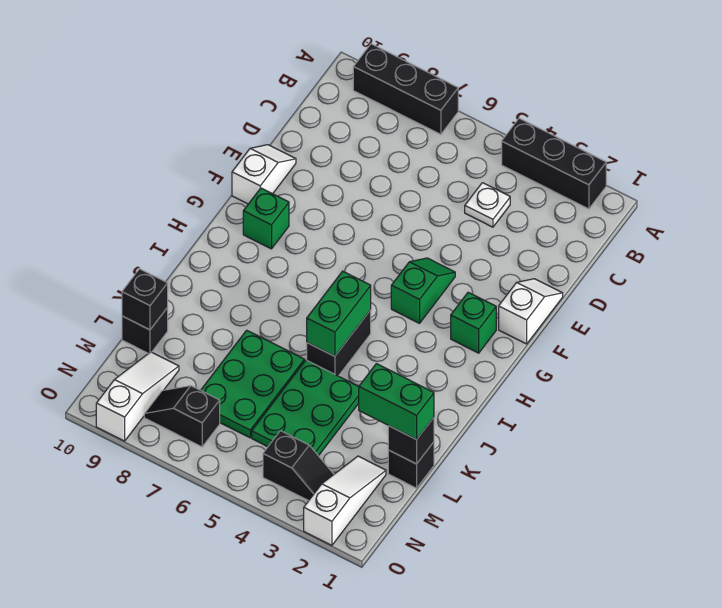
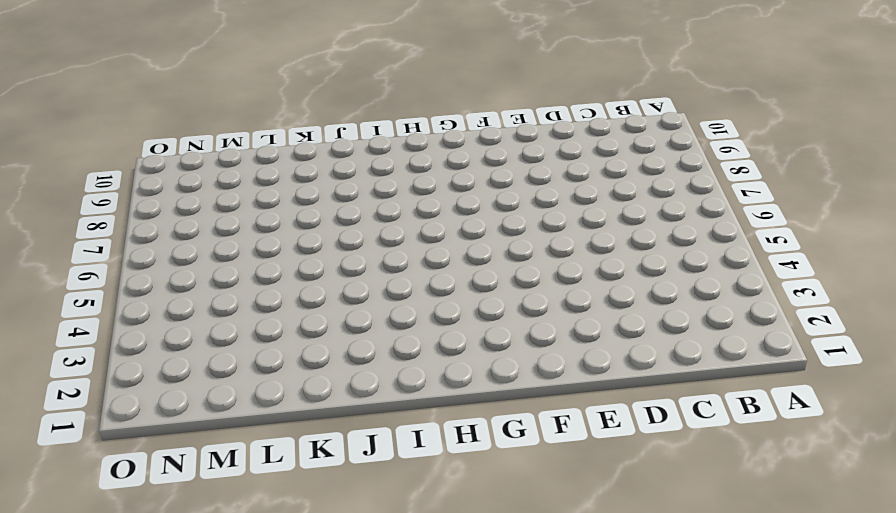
none -> black 1x3 brick [502,118,606,209]
none -> black 1x3 brick [353,44,458,134]
none -> white 1x1 plate [465,183,510,227]

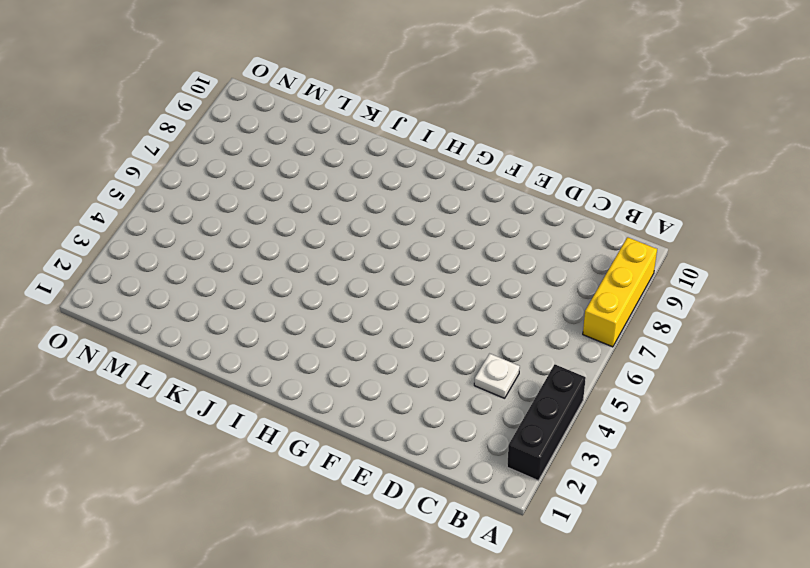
yellow 1x3 brick [583,237,657,347] -> black 1x3 brick [353,44,458,134]
none -> white 1x2 slope [499,279,563,344]
none -> white 1x2 slope [232,145,296,204]
none -> green 1x2 slope [391,258,455,323]

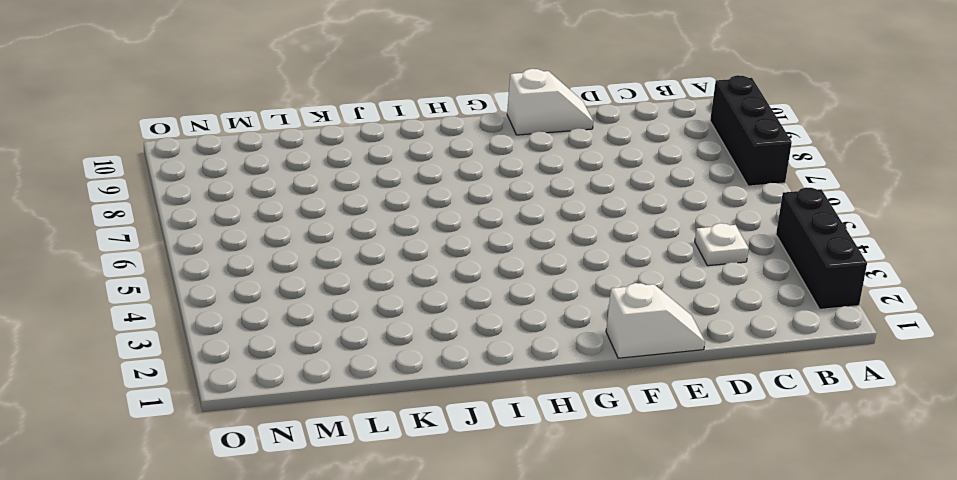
none -> green 1x2 slope [391,258,455,323]
none -> green 1x1 brick [451,292,496,353]
none -> green 1x1 brick [243,188,289,249]

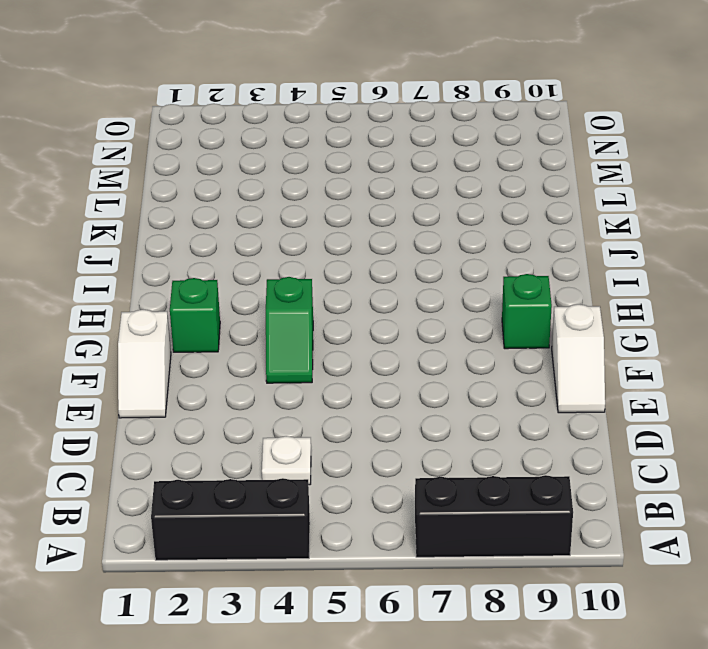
none -> black 1x2 brick [307,310,371,376]
none -> green 2x3 plate [252,360,359,456]
none -> green 2x3 plate [201,330,304,438]

